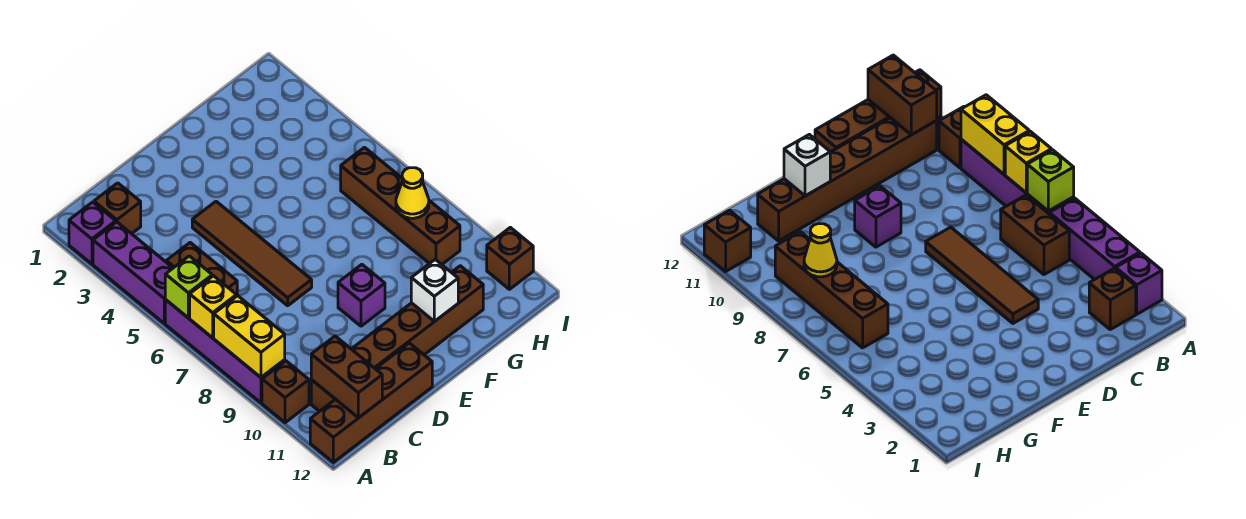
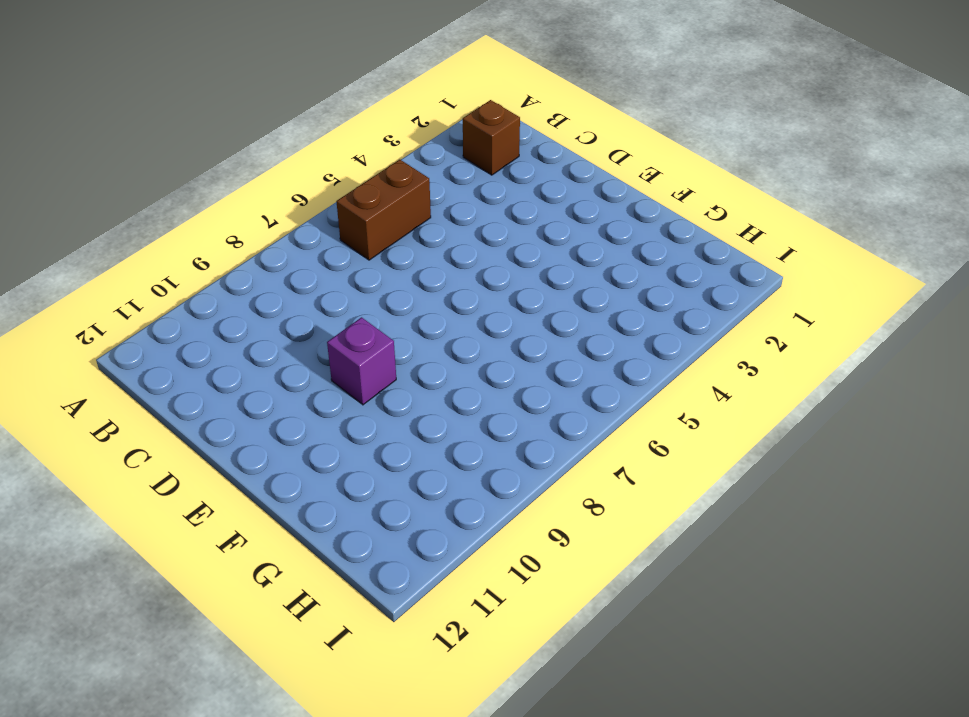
none -> purple 1x1 brick [69,202,116,264]
none -> purple 1x3 brick [93,222,173,323]
none -> purple 1x4 brick [165,300,285,403]

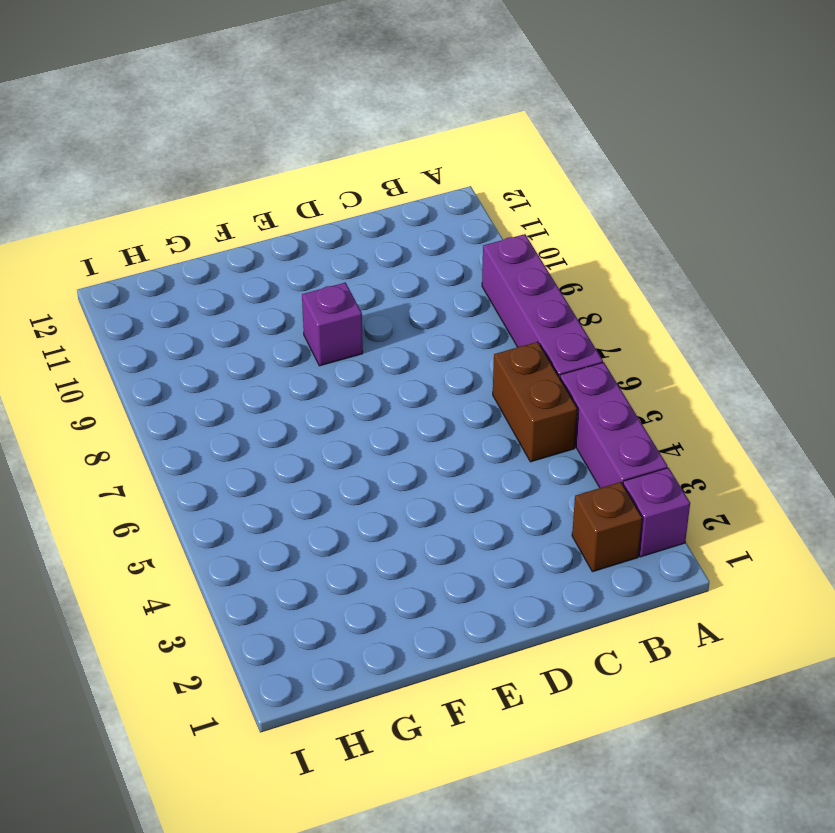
none -> brown 1x1 brick [262,361,309,423]
none -> brown 1x4 brick [310,343,432,462]
none -> brown 1x6 brick [311,266,483,411]

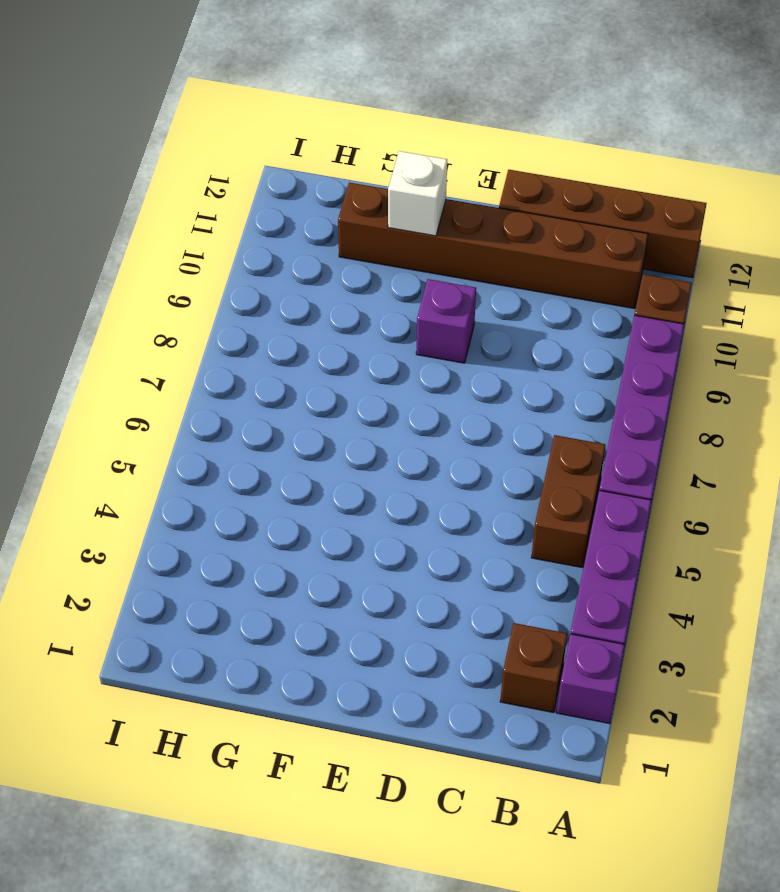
none -> brown 1x4 tile [192,201,312,306]
none -> brown 1x4 brick [341,148,460,264]
none -> brown 1x1 brick [487,227,533,289]

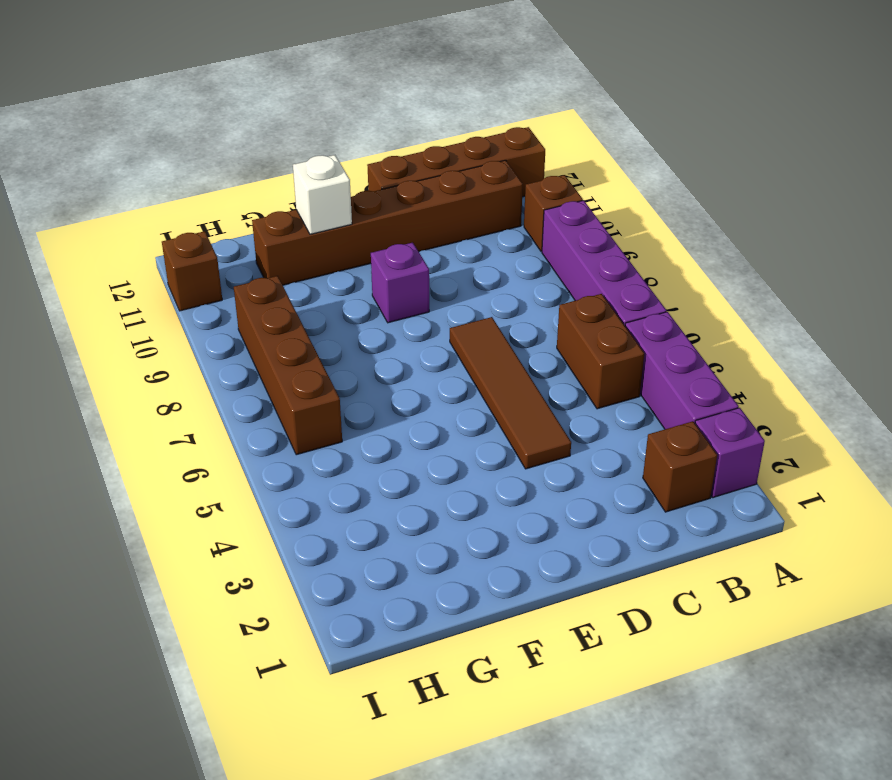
none -> lime 1x1 brick [165,256,212,318]
none -> yellow 1x1 brick [190,276,236,338]
none -> yellow 1x2 brick [214,296,285,377]

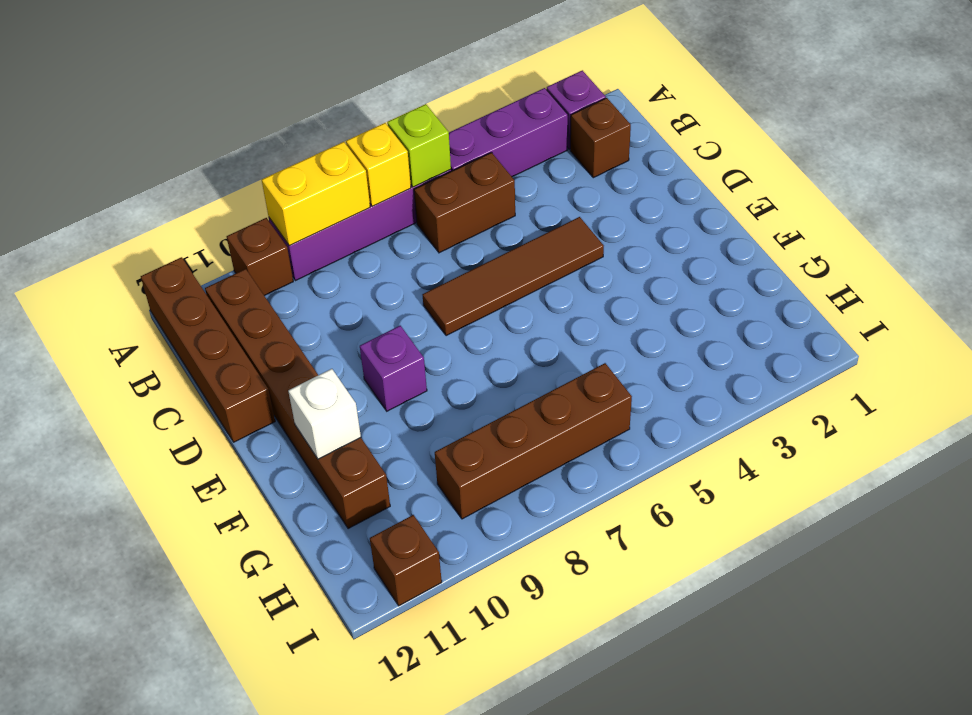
none -> brown 1x2 brick [311,336,382,418]
none -> yellow 1x1 cone [396,168,429,218]

